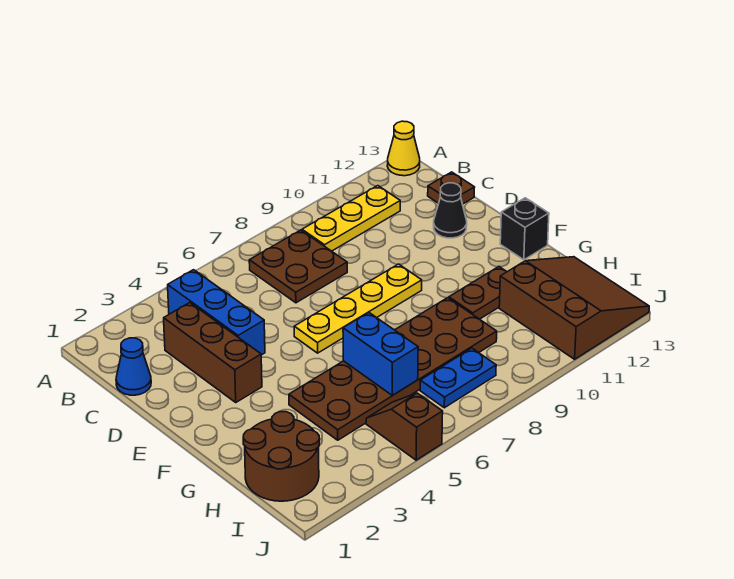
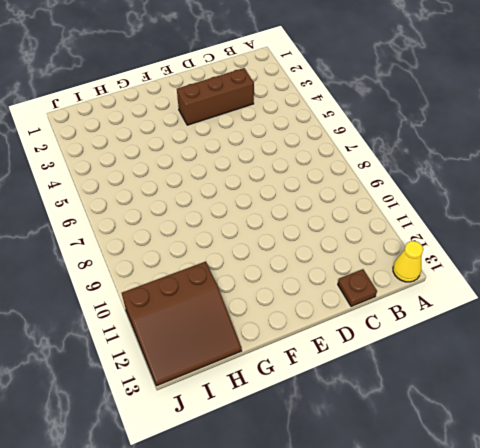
none -> blue 1x3 brick [168,270,265,355]
none -> brown 2x2 plate [249,230,347,303]
none -> yellow 1x3 plate [302,186,400,251]

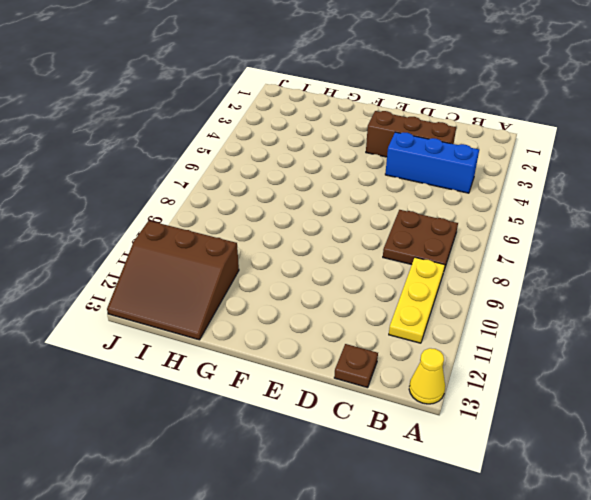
none -> blue 1x1 cone [116,338,151,395]
none -> black 1x1 cone [434,183,467,238]
none -> yellow 1x4 plate [294,264,422,353]

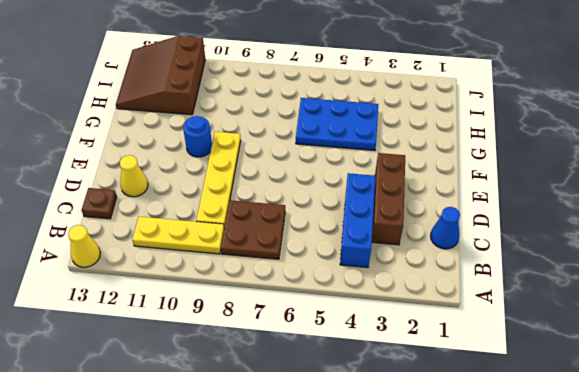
yellow 1x4 plate [196,132,241,227] -> yellow 1x4 plate turned to [294,264,422,353]
yellow 1x1 cone [120,155,148,197] -> black 1x1 cone [434,183,467,238]
blue 1x1 round brick [183,116,212,157] -> none
blue 2x3 plate [296,98,378,150] -> brown 2x6 plate [289,298,497,440]
none -> black 1x1 brick [500,198,549,260]
none -> brown 1x2 plate [449,267,507,319]
none -> brown 2x2 round brick [243,412,319,501]

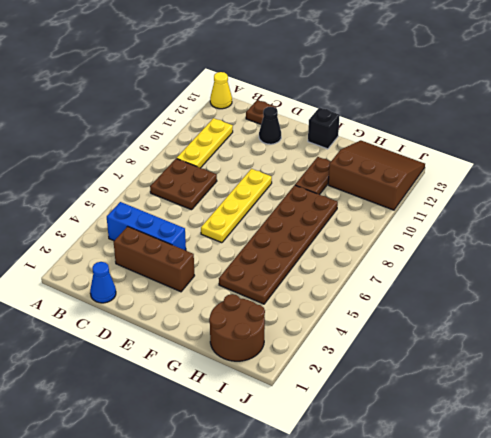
none -> brown 1x2 slope [366,393,443,460]
none -> blue 1x2 plate [420,348,496,408]
none -> blue 1x2 brick [343,312,418,395]

